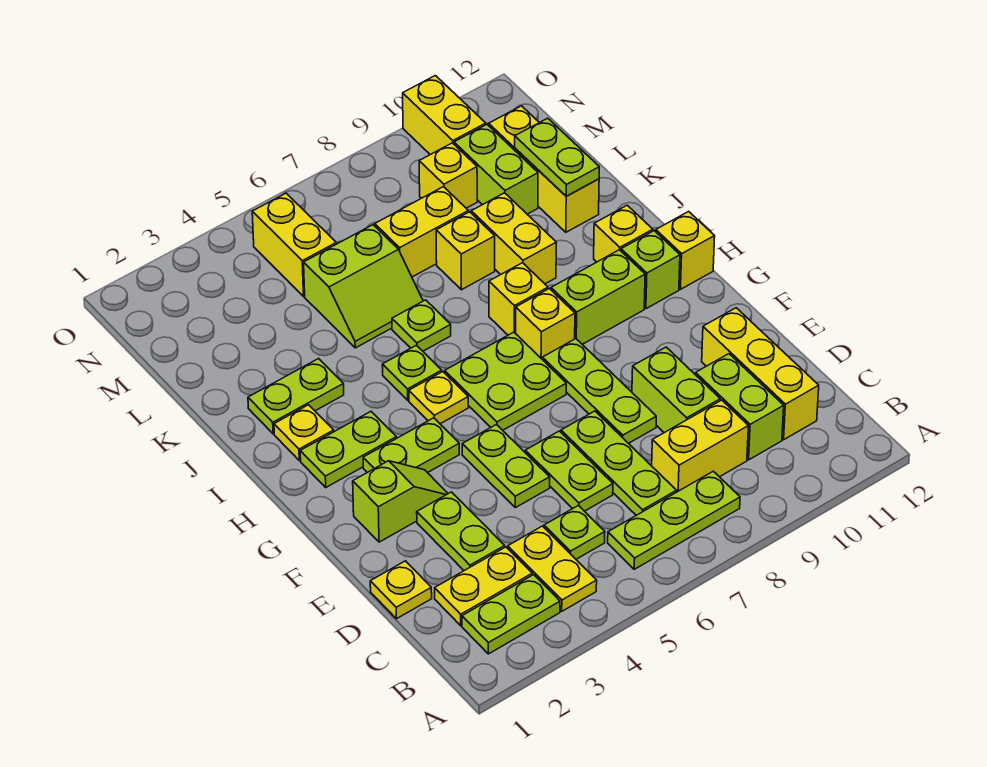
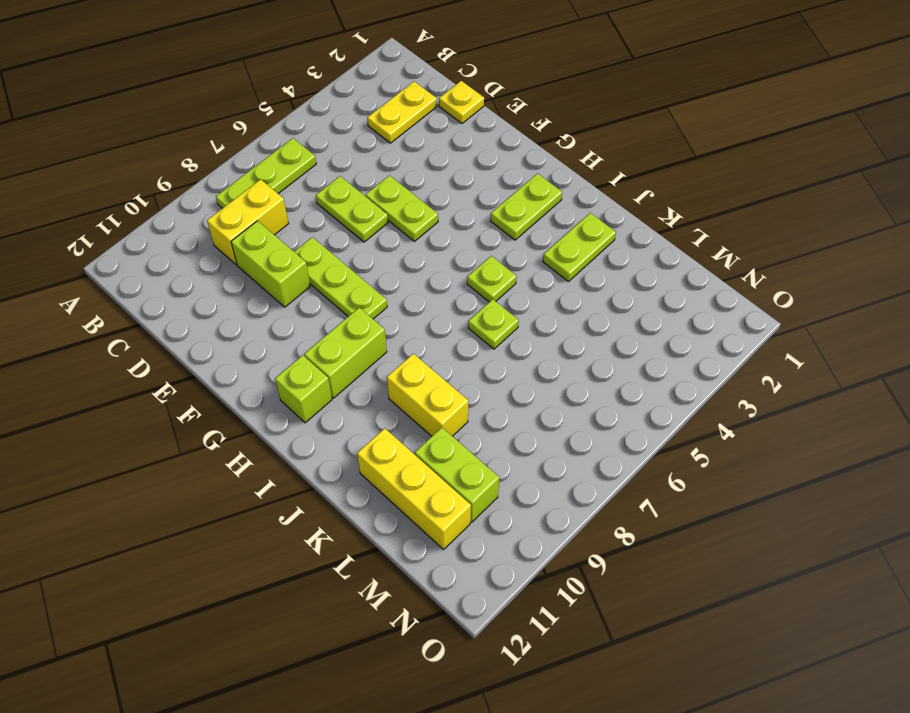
none -> lime 1x2 plate [462,575,560,654]
none -> yellow 1x2 plate [508,526,597,611]
none -> lime 1x1 plate [544,505,605,559]
none -> lime 1x3 plate [561,411,677,515]

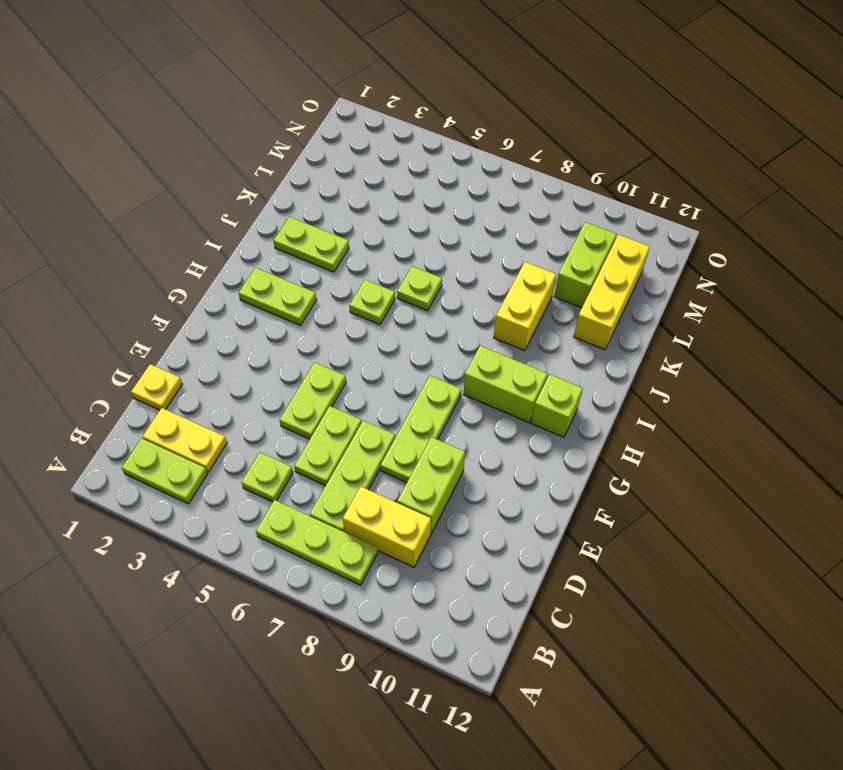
none -> yellow 1x2 plate [508,526,597,611]
none -> lime 1x2 brick [695,354,784,460]
none -> yellow 1x3 brick [702,308,819,440]
none -> lime 1x2 plate [417,492,505,571]

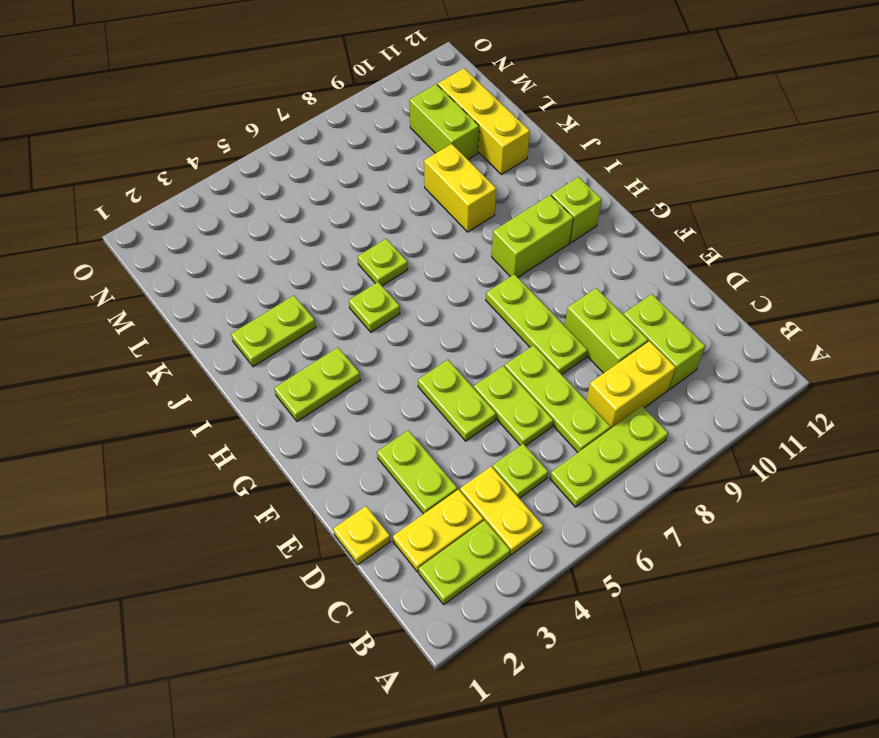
none -> yellow 1x3 brick [702,308,819,440]
none -> lime 1x2 slope [353,461,448,542]
none -> lime 1x2 plate [363,418,459,473]
none -> lime 2x2 plate [445,332,566,430]

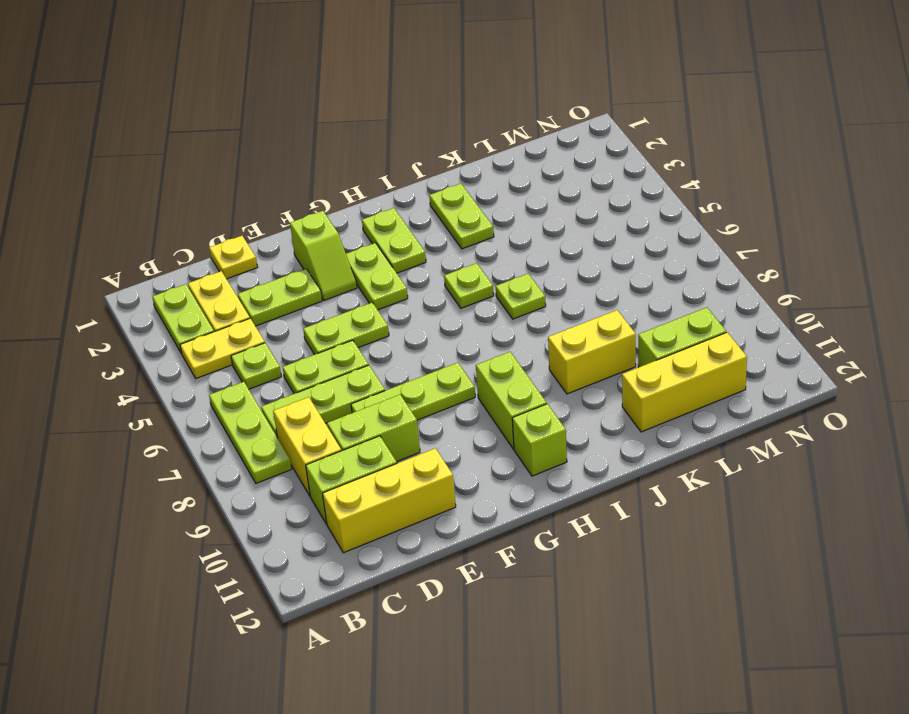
none -> lime 2x2 plate [445,332,566,430]
none -> yellow 1x1 plate [409,372,468,424]
none -> yellow 1x1 brick [516,289,575,359]
none -> yellow 1x1 brick [656,212,715,289]

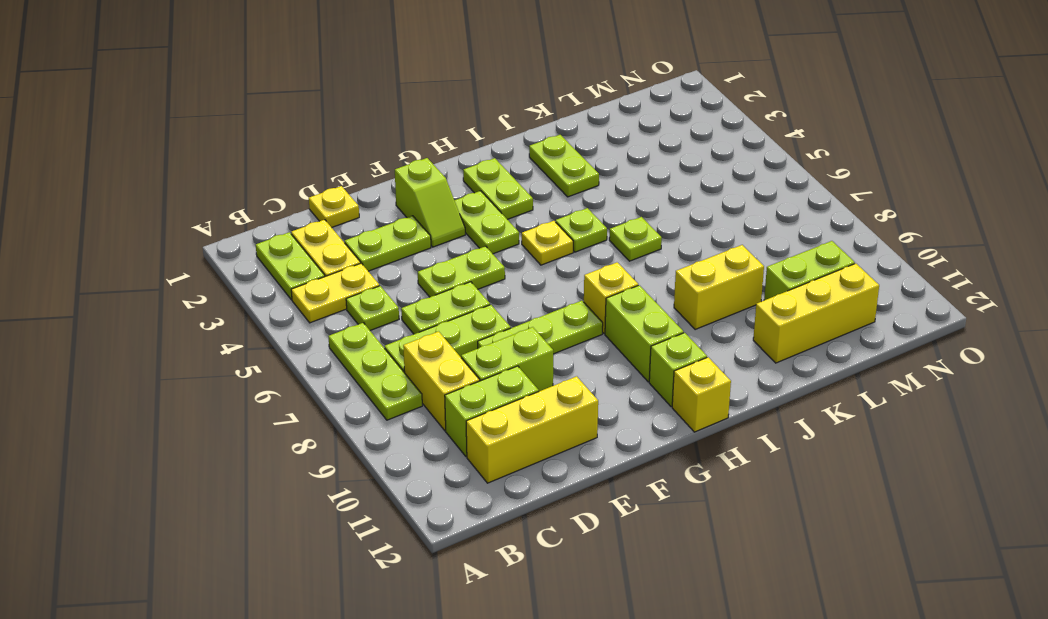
none -> lime 2x2 plate [445,332,566,430]
none -> yellow 1x1 plate [274,405,334,461]
none -> yellow 1x1 brick [489,263,548,335]
none -> yellow 1x1 brick [594,205,653,262]

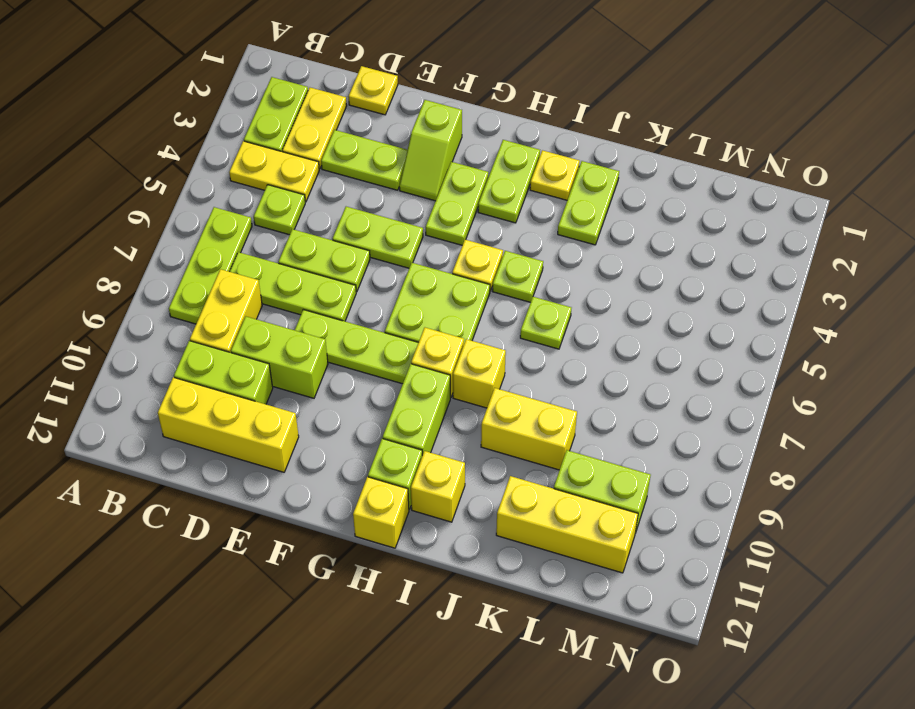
none -> lime 2x2 slope [304,225,423,348]
none -> yellow 1x1 brick [436,212,495,290]
none -> yellow 1x2 brick [375,187,468,277]
none -> yellow 1x2 brick [252,193,336,296]

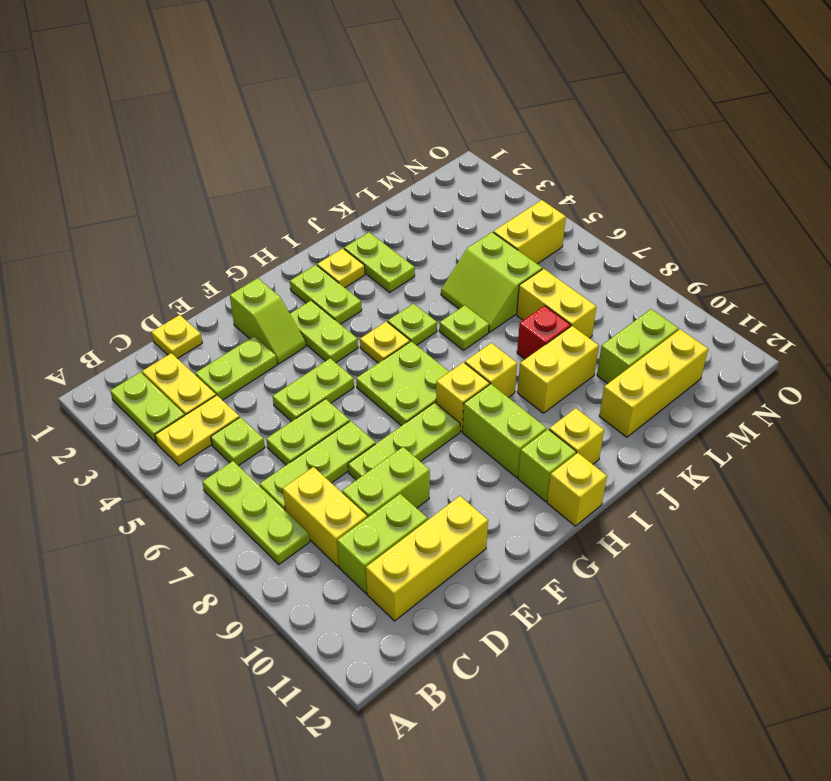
red 1x1 brick [517,306,571,359] -> yellow 1x1 brick [436,212,495,290]
none -> yellow 1x1 brick [419,143,477,208]
none -> yellow 1x2 brick [403,76,486,155]
none -> lime 1x2 plate [515,118,599,196]

